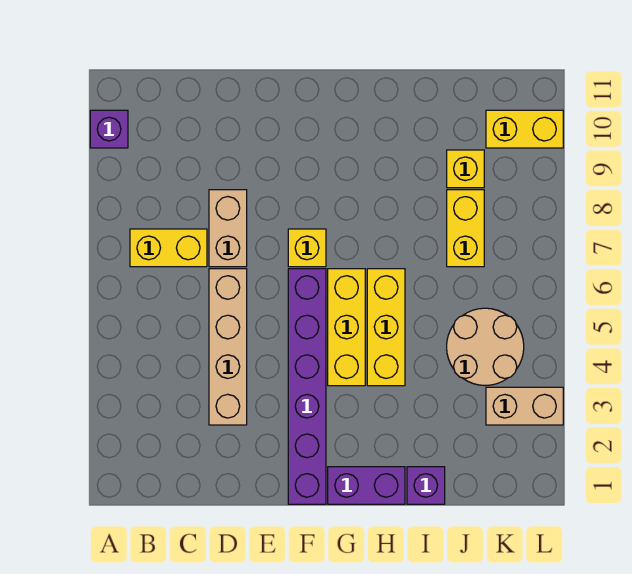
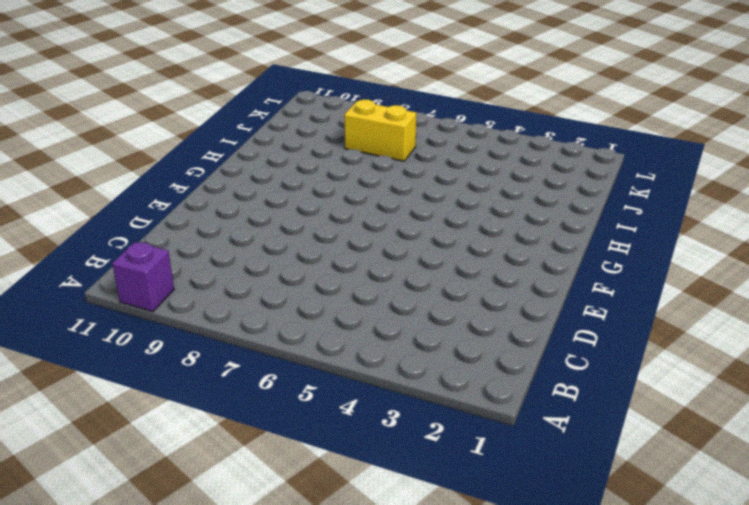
none -> yellow 1x2 brick [130,229,207,267]
none -> tan 1x4 brick [209,269,247,425]
none -> tan 1x2 brick [209,190,247,267]

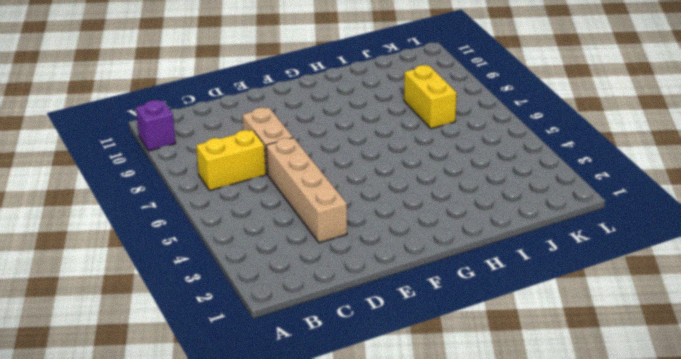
none -> purple 1x6 brick [288,269,326,504]
none -> yellow 1x1 brick [288,229,326,267]
none -> purple 1x2 brick [328,467,405,504]

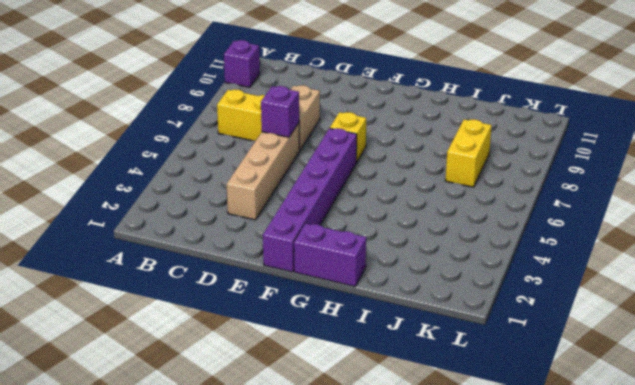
purple 1x1 brick [261,86,300,137] -> purple 1x1 brick moved to [407,467,445,504]
none -> yellow 1x3 brick [328,269,365,386]
none -> yellow 1x3 brick [367,269,405,386]
none -> tan 2x2 round brick [447,308,524,386]

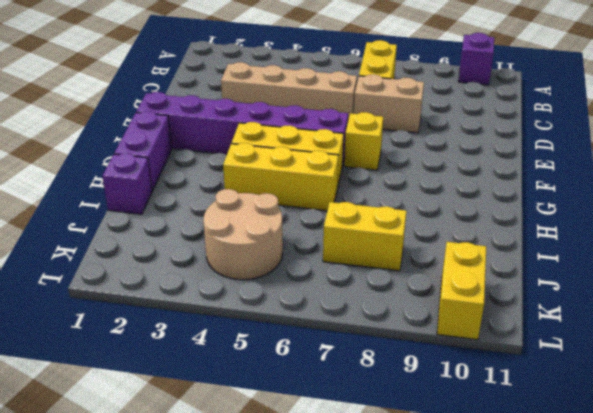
none -> yellow 1x1 brick [447,150,484,188]
none -> tan 1x2 brick [486,387,563,425]

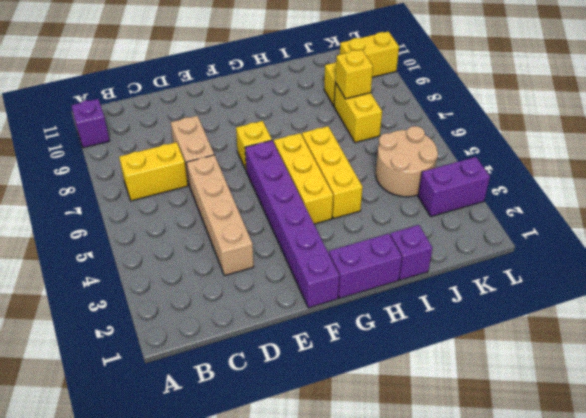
yellow 1x1 brick [335,50,373,99] -> none
purple 1x2 brick [418,157,490,216] -> tan 1x2 brick [486,387,563,425]

